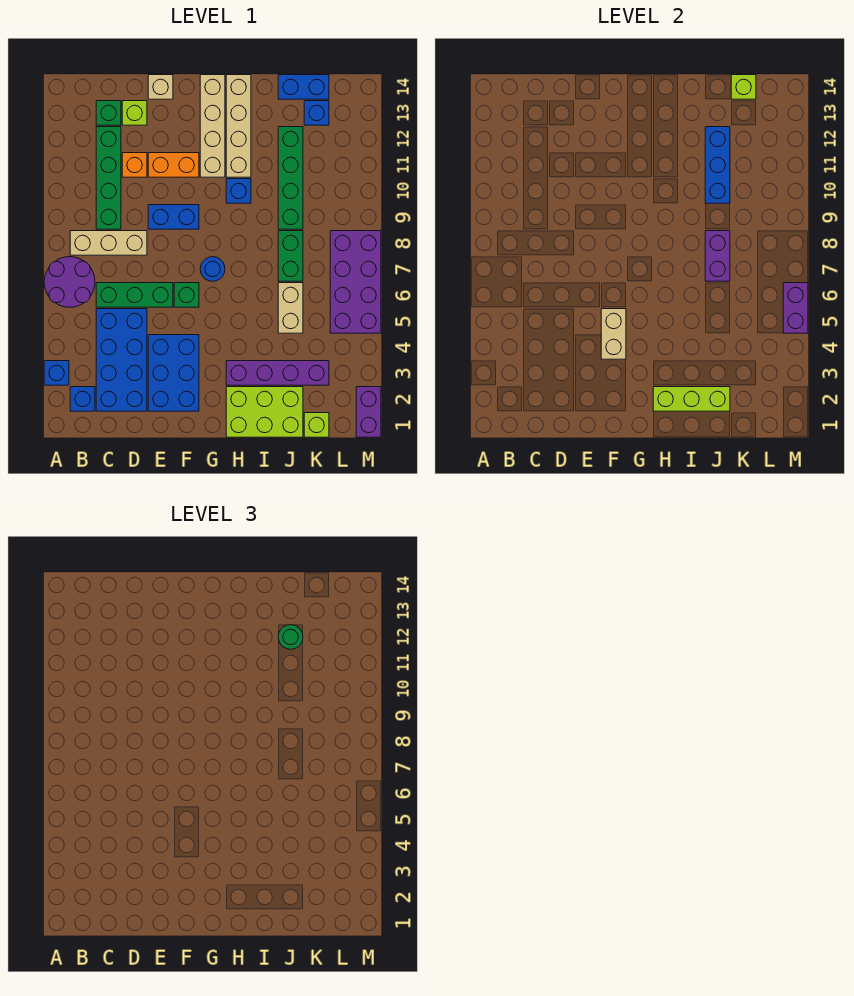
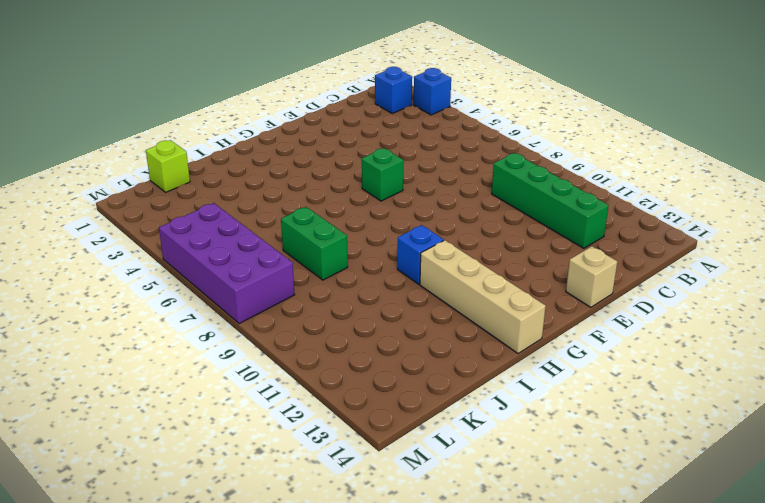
none -> purple 2x2 round brick [44,257,95,307]
none -> tan 1x3 brick [70,231,147,255]
none -> blue 2x4 brick [96,309,147,411]
none -> green 1x3 brick [96,283,173,307]

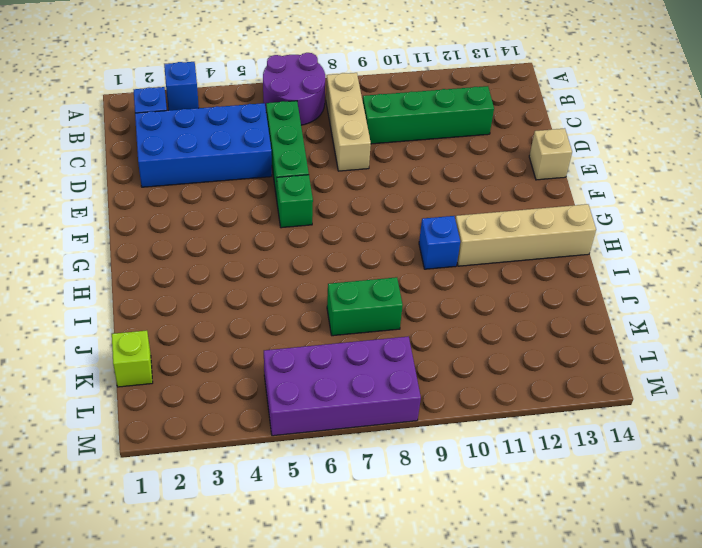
none -> green 1x1 brick [96,101,121,125]
none -> orange 1x1 brick [122,153,147,177]
none -> lime 1x1 brick [122,101,147,125]
none -> blue 2x3 brick [148,335,199,411]

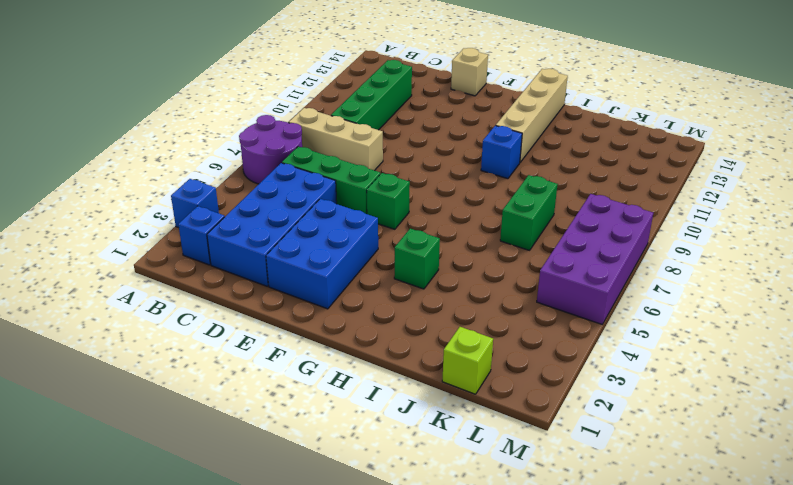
green 1x1 brick [394,229,440,289] -> green 1x1 brick moved to [96,101,121,125]
none -> orange 1x1 brick [122,153,147,177]
none -> lime 1x1 brick [122,101,147,125]
none -> blue 1x2 brick [148,205,199,229]
none -> orange 1x2 brick [148,153,199,177]

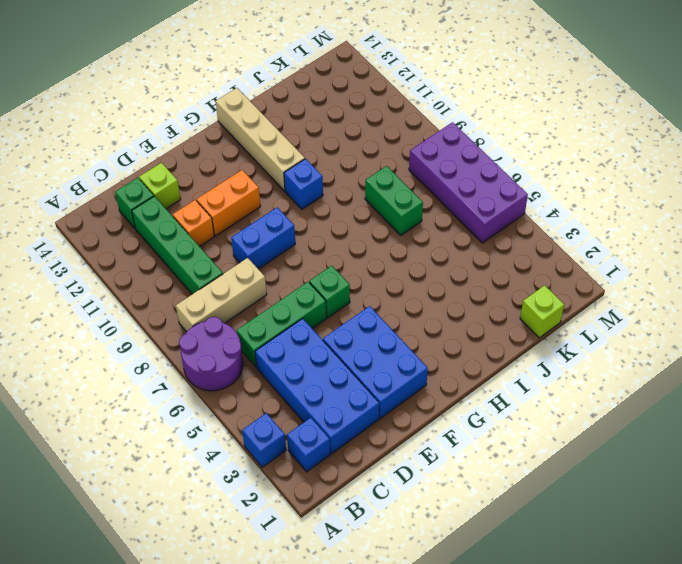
none -> tan 1x1 brick [148,75,173,99]
none -> blue 1x1 round brick [200,257,225,281]
none -> tan 1x4 brick [200,75,225,177]
none -> lime 2x3 brick [226,387,303,437]

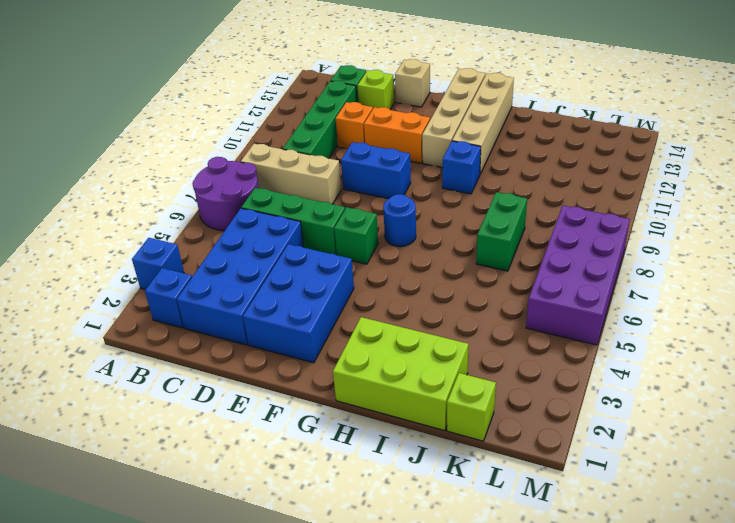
none -> purple 1x4 brick [226,361,329,385]
none -> tan 1x2 brick [278,283,303,333]
none -> green 1x4 brick [278,127,303,229]
none -> blue 1x2 brick [278,75,329,99]

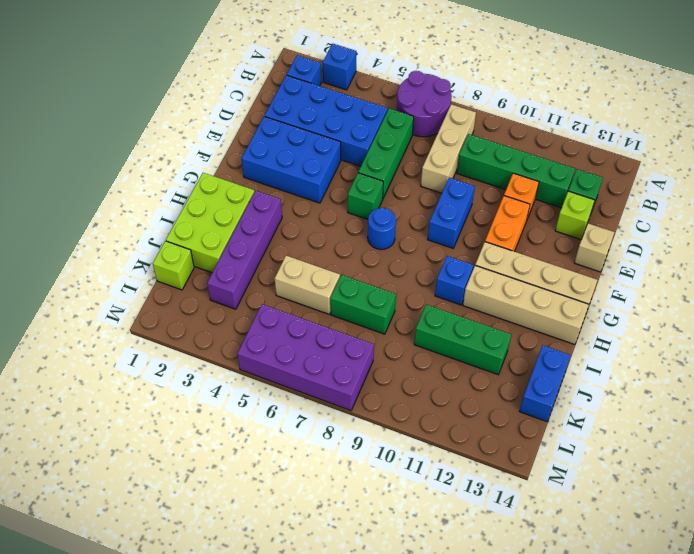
green 1x3 brick [414,305,511,375] -> green 1x4 brick [278,127,303,229]
none -> blue 1x1 brick [304,101,329,125]
none -> purple 1x2 brick [356,387,381,437]
none -> tan 1x2 brick [601,309,626,359]
none -> lime 1x3 brick [653,387,730,411]

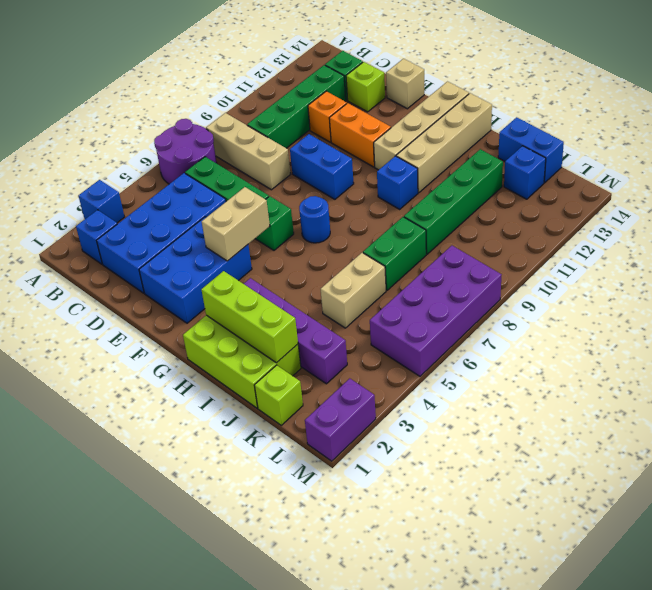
none -> purple 1x2 brick [705,231,730,281]
none -> blue 1x3 brick [705,127,730,203]
none -> lime 1x1 brick [731,75,756,99]
none -> purple 1x2 brick [783,283,808,333]

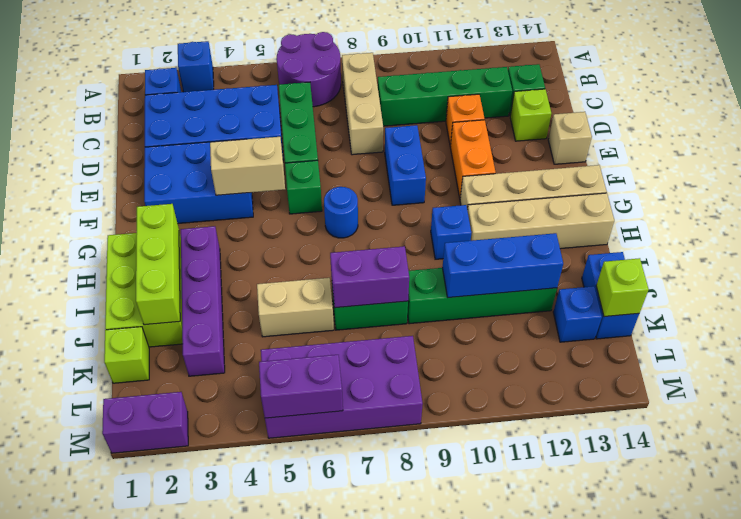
none -> green 1x1 round brick [278,625,303,649]

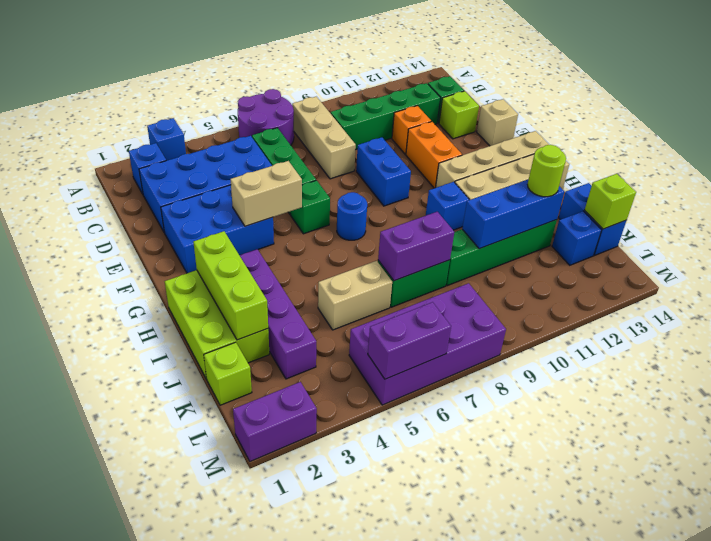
lime 1x1 round brick [528,145,566,197] -> green 1x1 round brick [278,625,303,649]

